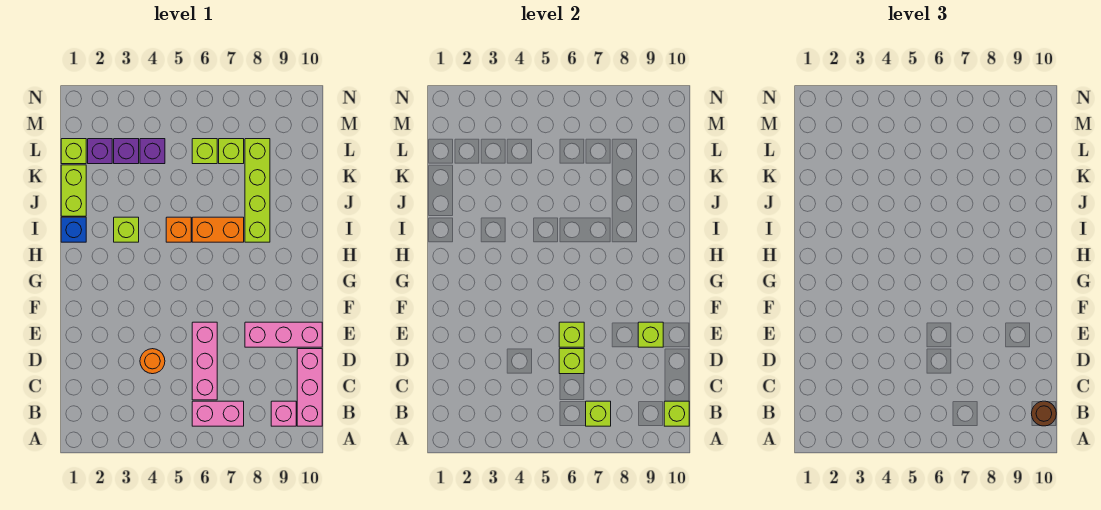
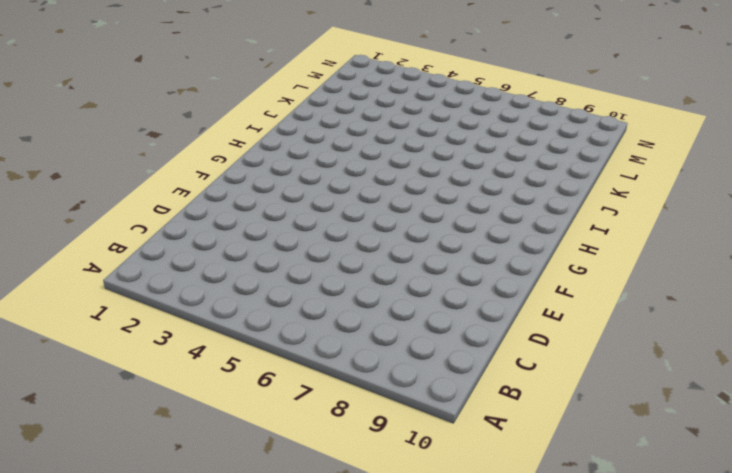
none -> pink 1x2 brick [192,401,244,426]
none -> pink 1x1 brick [271,401,296,426]
none -> pink 1x3 brick [297,349,322,426]

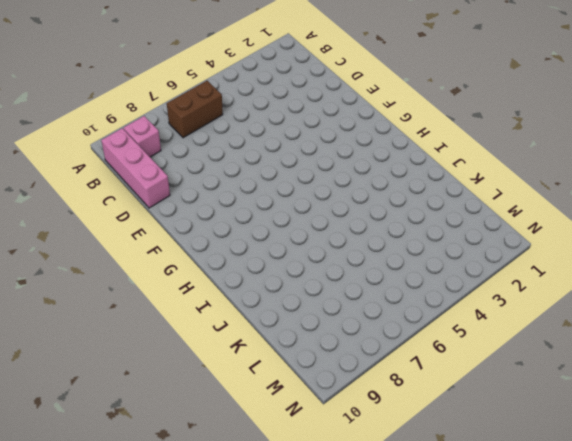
brown 1x2 brick [167,81,223,138] -> pink 1x2 brick [192,401,244,426]
none -> pink 1x3 brick [192,322,217,400]
none -> orange 1x1 round brick [140,349,165,374]
none -> pink 1x3 brick [245,322,322,347]

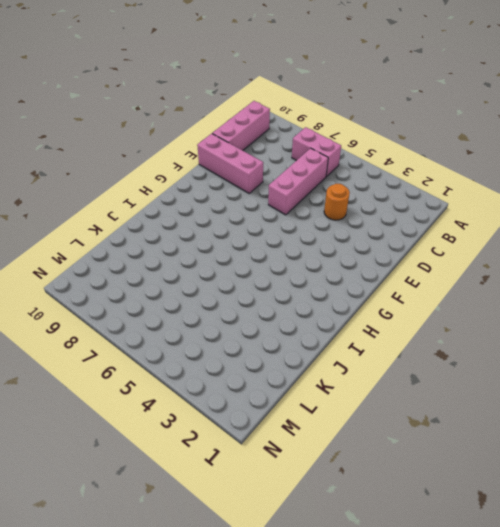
none -> pink 1x1 brick [271,401,296,426]
none -> blue 1x1 brick [61,217,86,242]
none -> lime 1x1 brick [114,217,139,242]

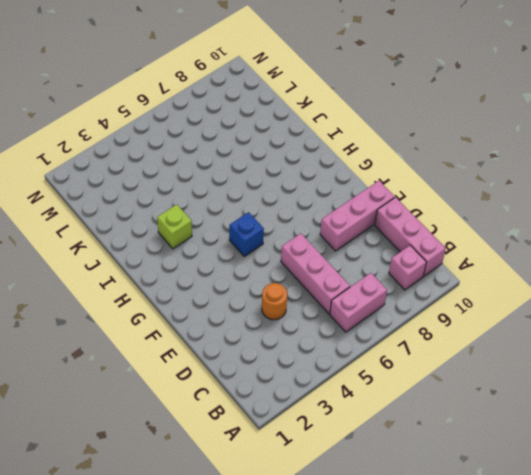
blue 1x1 brick [229,212,264,256] -> blue 1x1 brick moved to [61,217,86,242]
none -> orange 1x1 brick [166,217,191,242]
none -> orange 1x2 brick [192,217,244,242]
none -> lime 1x4 brick [245,139,270,242]

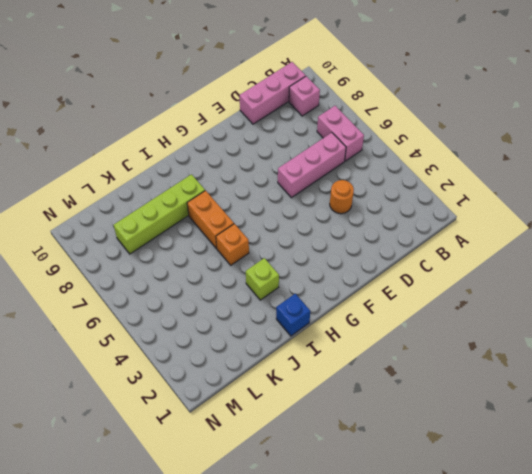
none -> pink 1x3 brick [245,322,322,347]
none -> lime 1x2 brick [61,165,86,216]
none -> lime 1x1 brick [61,139,86,164]

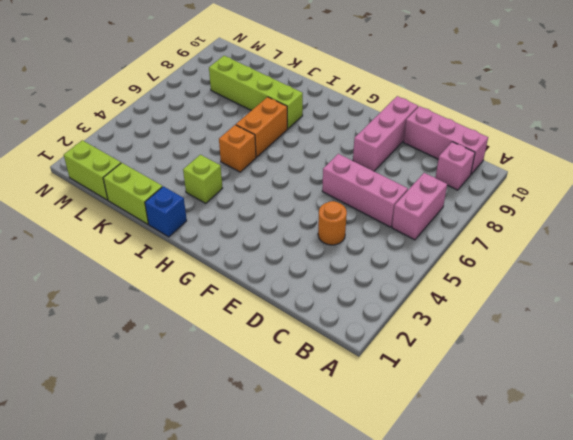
lime 1x2 brick [64,140,121,200] -> lime 1x1 brick [61,139,86,164]
none -> purple 1x1 brick [88,139,112,164]
none -> purple 1x1 brick [114,139,139,164]
none -> purple 1x1 brick [140,139,165,164]

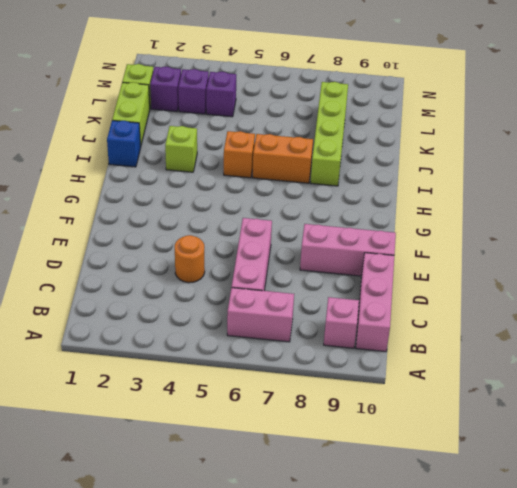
none -> lime 1x1 brick [192,139,217,164]
none -> lime 1x1 brick [219,139,244,164]
none -> lime 1x1 brick [586,401,611,426]

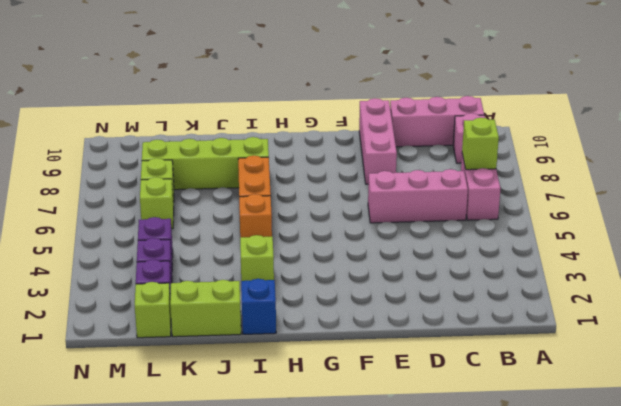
none -> orange 1x1 round brick [140,349,165,374]
none -> lime 1x1 brick [664,401,689,426]
none -> lime 1x1 brick [559,349,584,374]

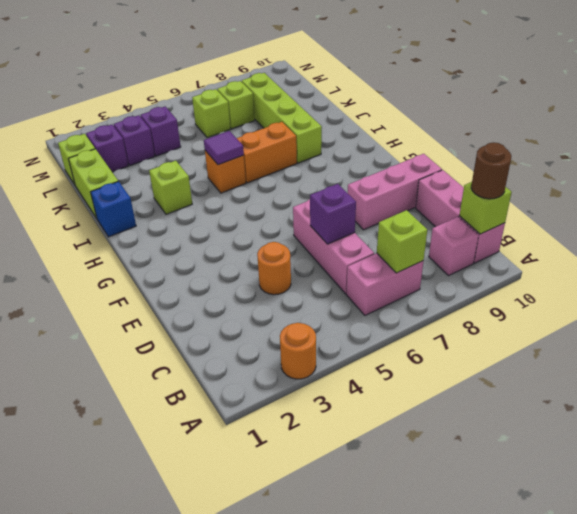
orange 1x1 round brick [280,323,316,379] -> none
purple 1x1 brick [310,184,356,244] -> lime 1x1 brick [559,349,584,374]
purple 1x1 tile [204,131,244,165] -> none
none -> lime 1x1 brick [559,322,584,347]
none -> lime 1x1 brick [638,322,663,347]

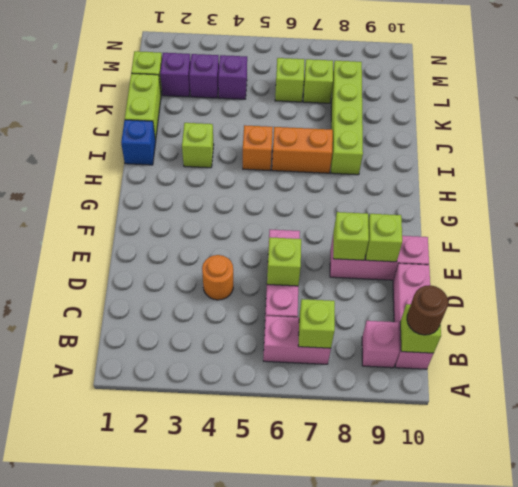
lime 1x1 brick [333,212,369,260] -> lime 1x1 brick moved to [559,322,584,347]

